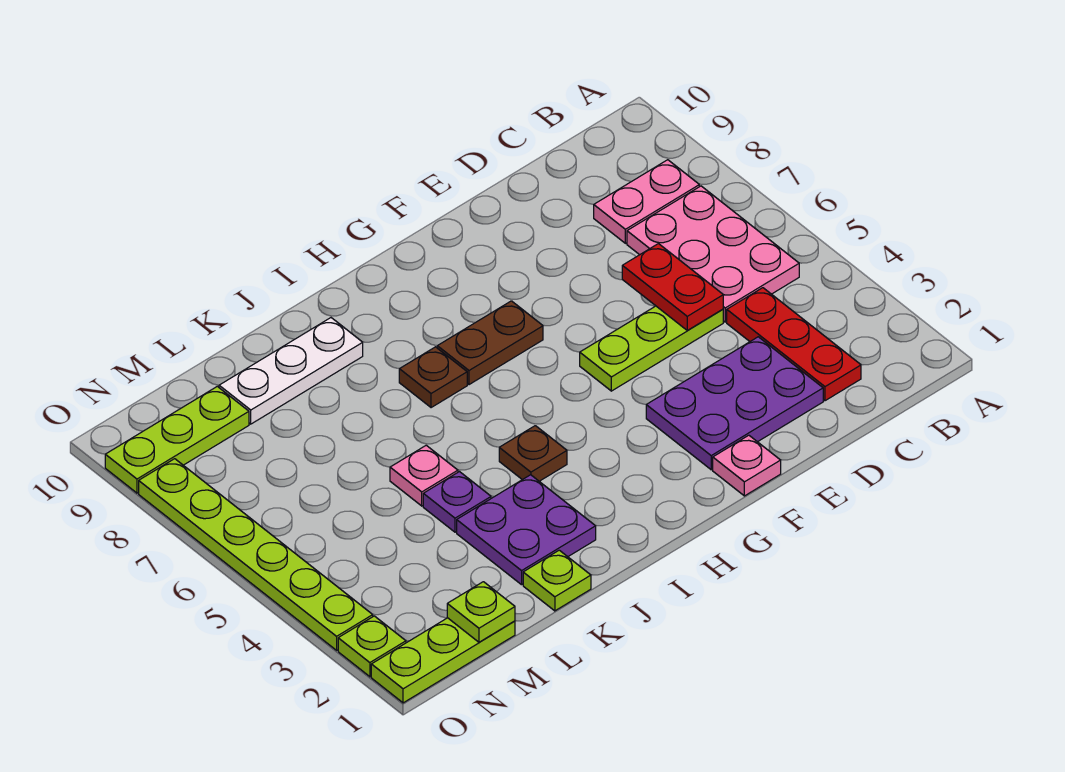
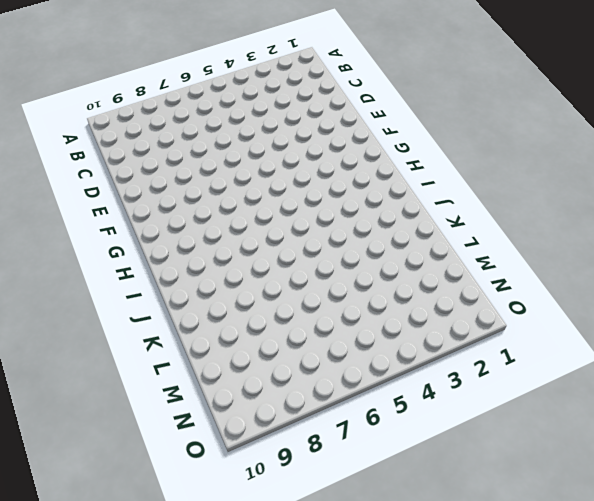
none -> pink 2x3 plate [627,186,799,322]
none -> pink 1x2 plate [594,160,699,243]
none -> red 1x3 plate [727,288,861,401]

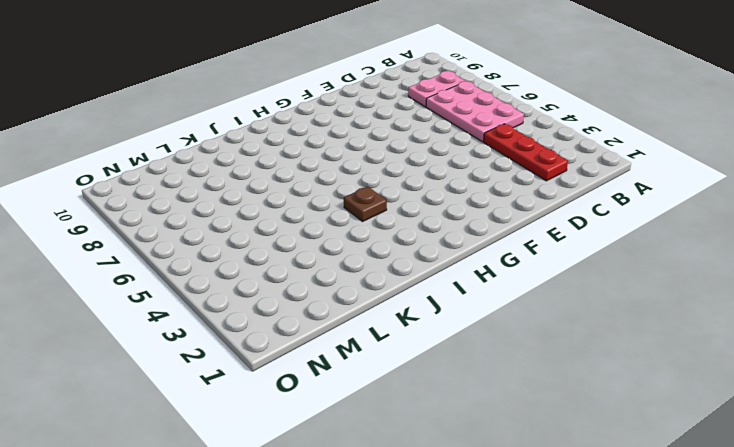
none -> purple 2x3 plate [646,337,823,470]
none -> lime 1x3 plate [580,306,723,391]
none -> pink 1x1 plate [713,435,781,496]

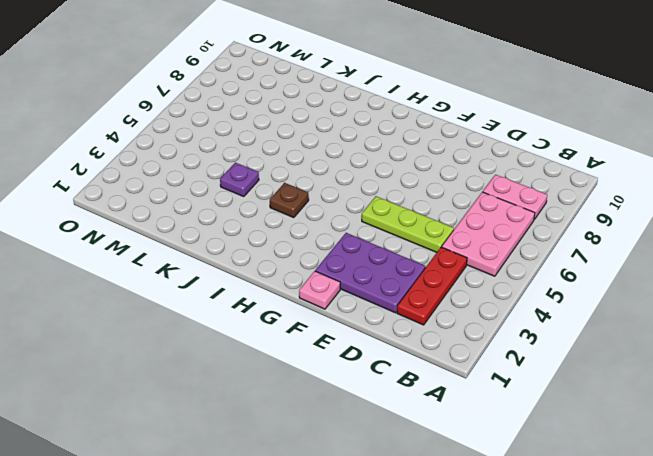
none -> brown 1x2 plate [437,301,543,385]
none -> brown 1x1 plate [399,347,467,408]
none -> purple 2x2 plate [457,475,596,585]

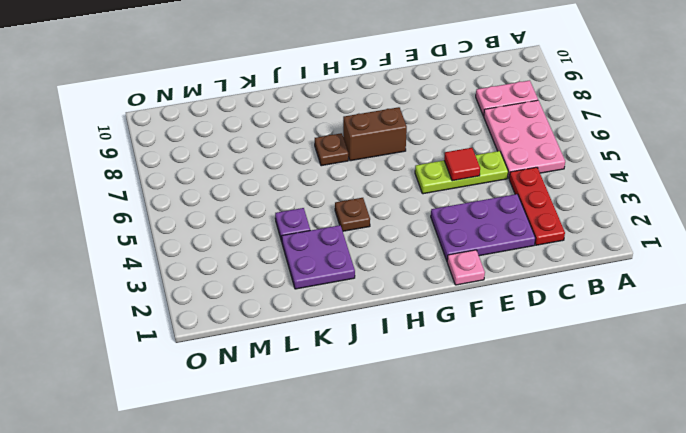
red 1x1 tile [444,148,480,181] -> none
brown 1x2 brick [343,107,407,161] -> brown 1x2 plate [437,301,543,385]
none -> white 1x3 plate [219,318,363,424]
none -> lime 1x1 plate [523,550,591,611]
none -> pink 1x1 plate [390,445,458,506]

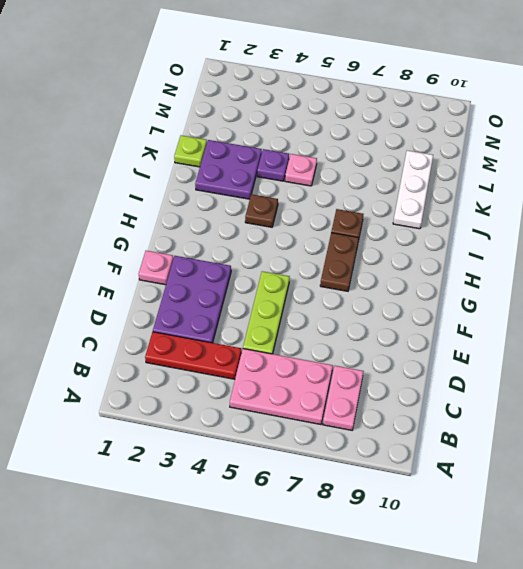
none -> lime 1x3 plate [371,618,515,703]
none -> lime 1x3 plate [105,386,249,493]
none -> lime 1x1 plate [338,616,406,677]

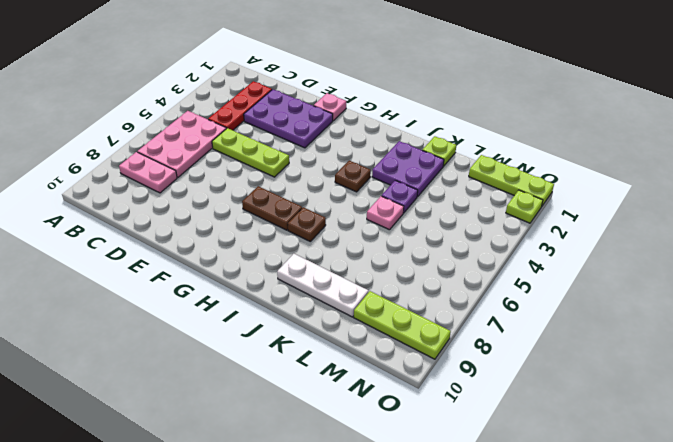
none -> lime 1x6 plate [139,459,373,650]
none -> red 1x2 plate [622,244,723,331]
none -> lime 1x1 plate [447,582,515,642]

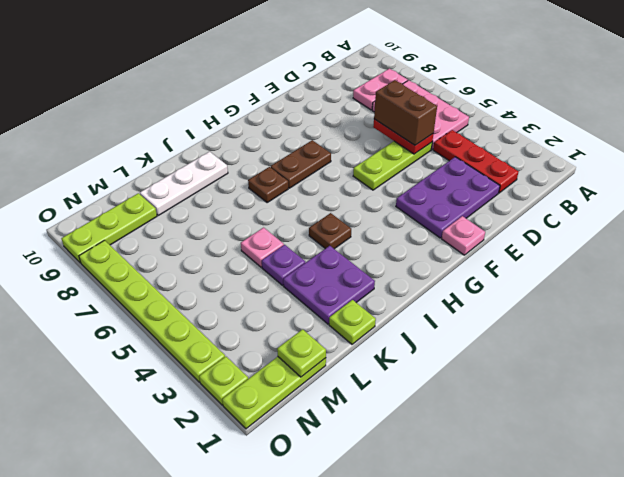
brown 1x2 brick [374,80,437,145] -> none

